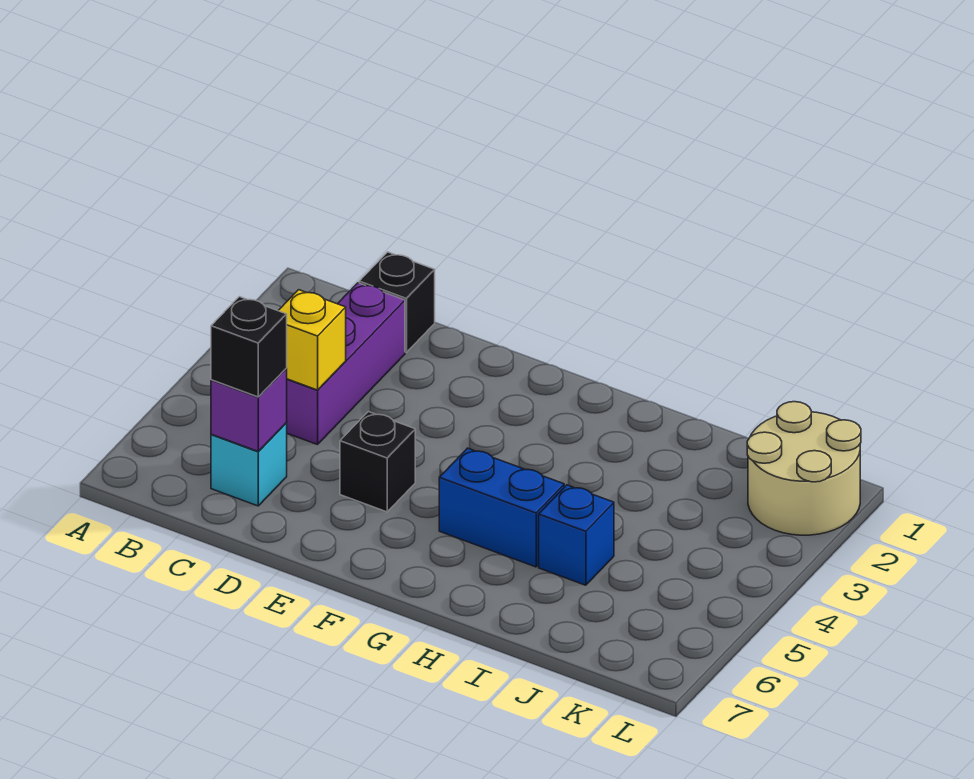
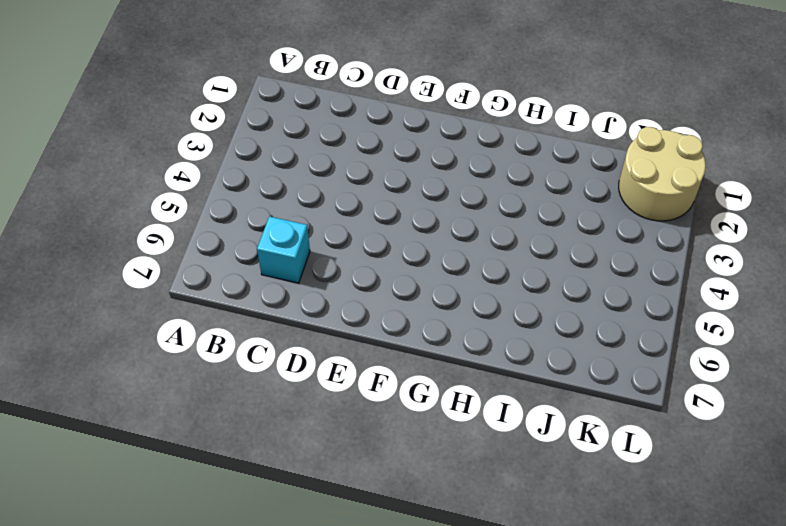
none -> black 1x1 brick [359,252,435,352]
none -> purple 1x3 brick [286,283,405,445]

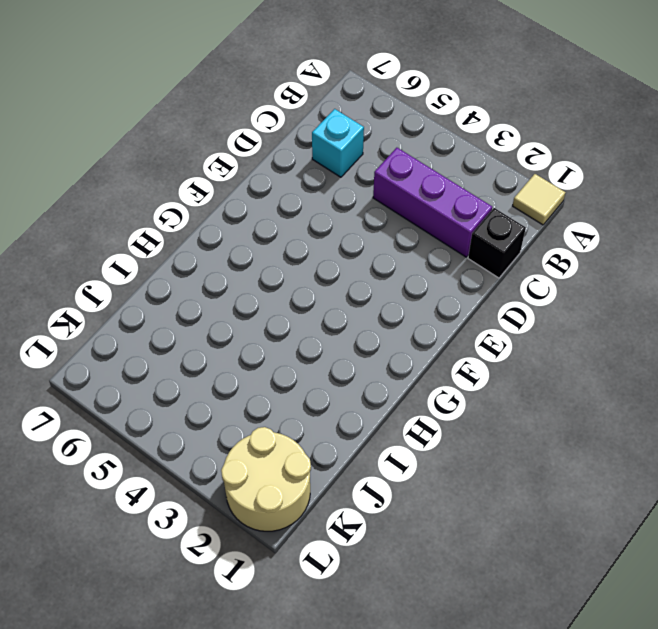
tan 1x1 tile [513,174,566,225] -> none
none -> black 1x1 brick [340,412,415,512]
none -> blue 1x2 brick [439,448,564,567]

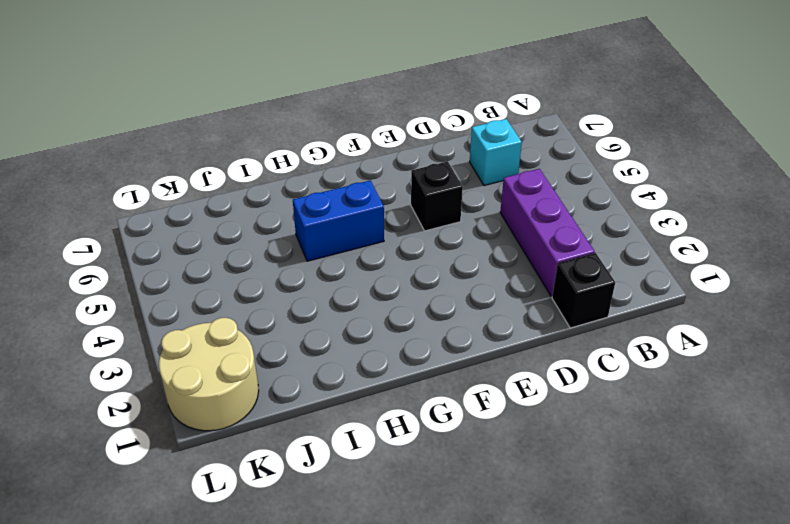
none -> blue 1x1 brick [539,485,614,585]
none -> yellow 1x1 brick [278,290,346,390]

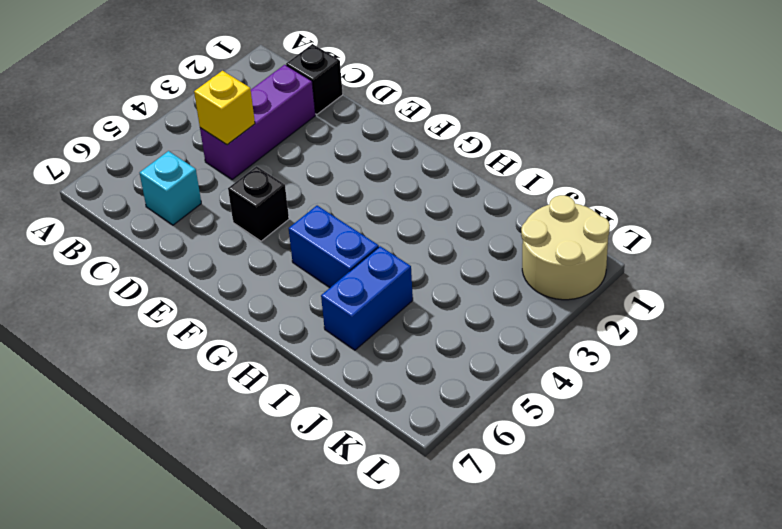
blue 1x2 brick [321,246,413,350] -> blue 1x1 brick [539,485,614,585]
none -> purple 1x1 brick [211,369,287,451]
none -> black 1x1 brick [211,297,287,397]

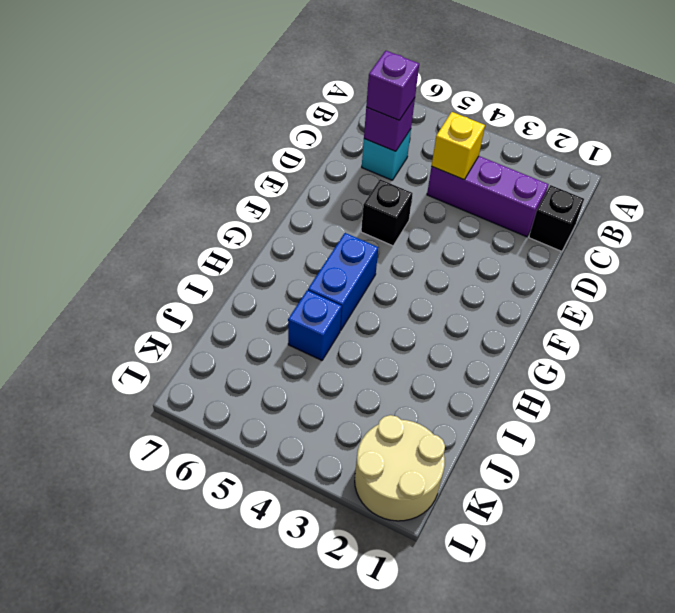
purple 1x1 brick [366,51,419,120] -> black 1x1 brick [211,297,287,397]

